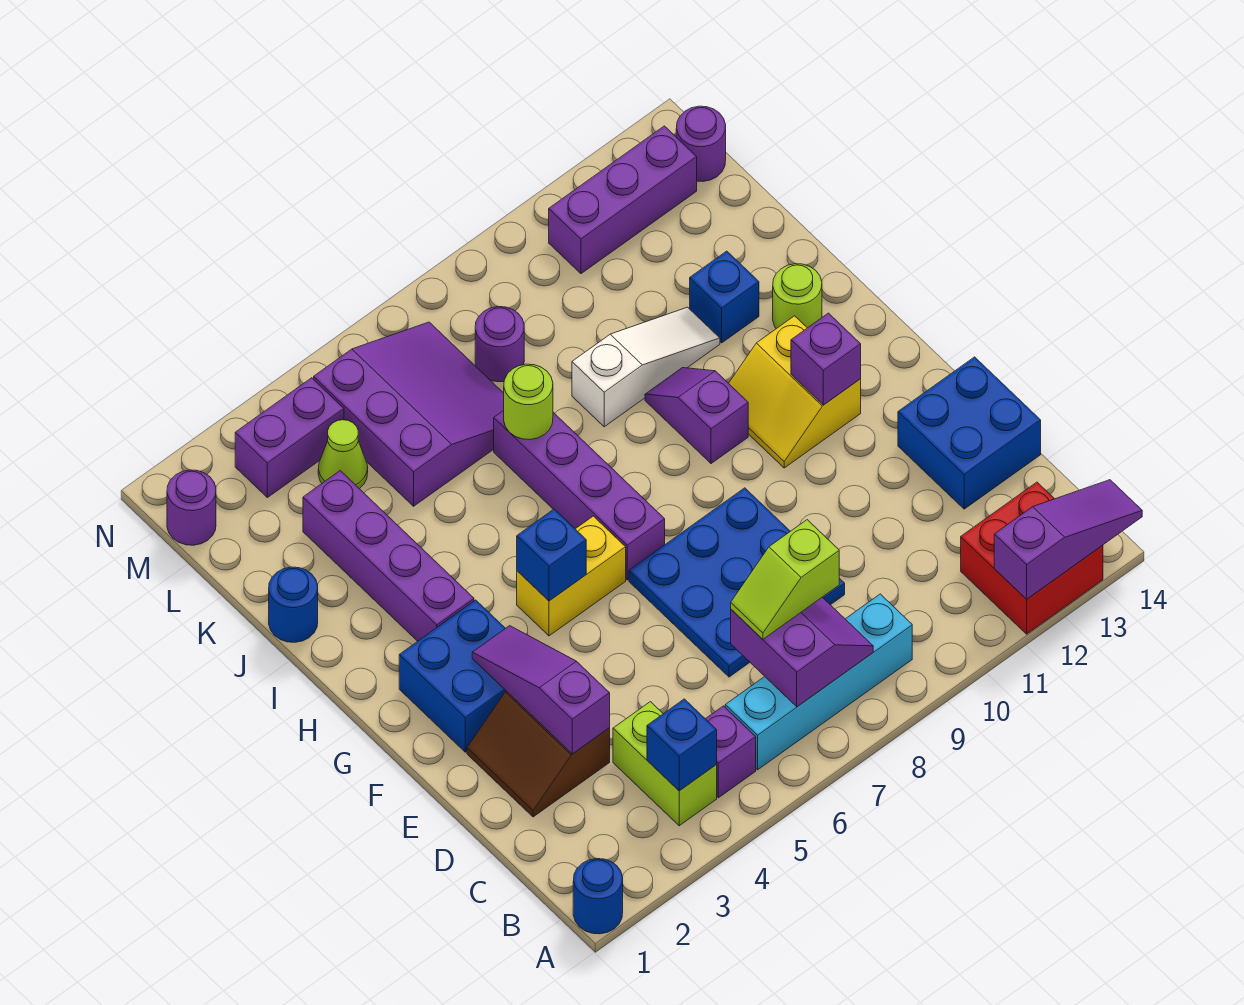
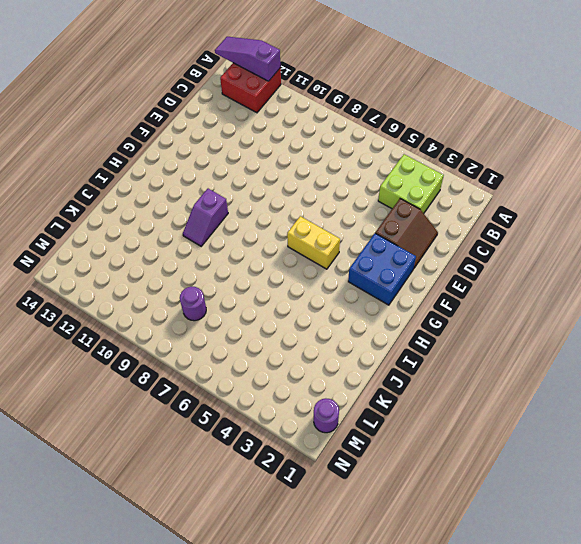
lime 2x2 brick [378,154,444,213] -> lime 1x2 brick [613,702,717,826]
none -> blue 1x1 round brick [573,859,623,934]
none -> purple 1x1 brick [706,706,756,798]
none -> cyan 1x4 brick [725,594,912,770]
none -> blue 3x3 plate [629,488,845,677]

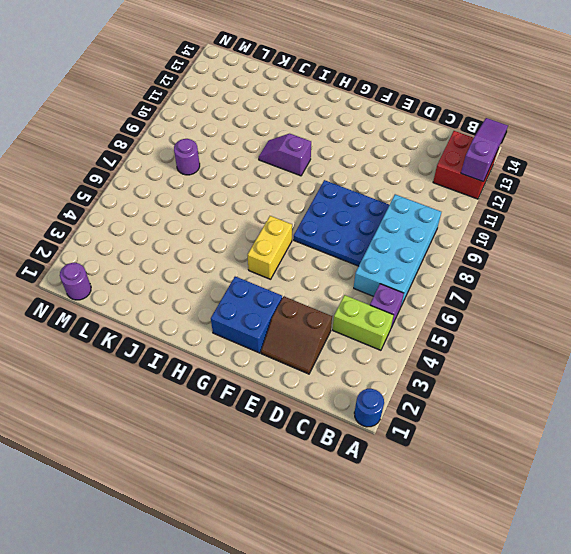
cyan 2x4 brick [354,194,441,306] -> cyan 1x4 brick [725,594,912,770]
none -> blue 2x2 brick [898,357,1041,509]
none -> purple 1x4 brick [494,410,665,580]
none -> yellow 2x2 slope [729,316,861,468]
none -> purple 1x4 brick [303,471,474,641]

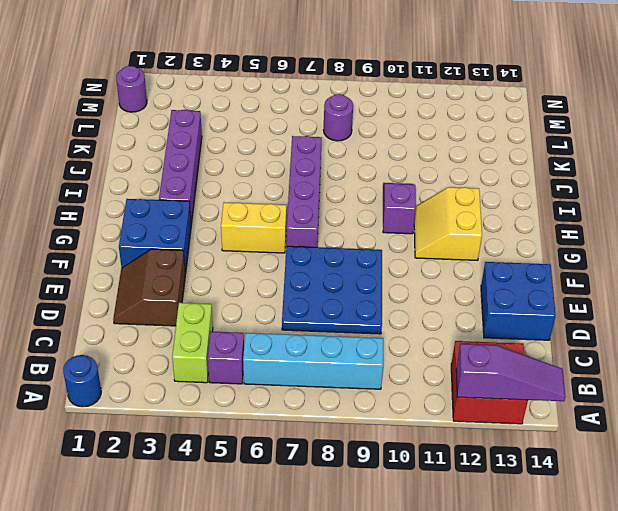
none -> lime 1x1 round brick [773,264,822,329]
none -> blue 1x1 round brick [269,567,318,642]
none -> white 1x3 slope [572,307,720,427]
none -> blue 1x1 brick [690,251,759,343]

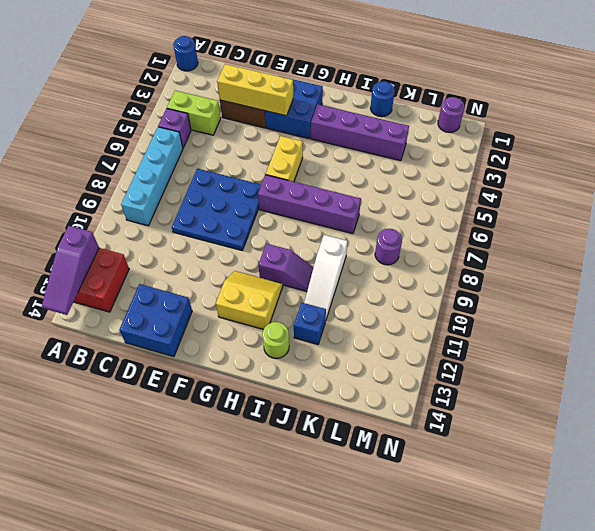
yellow 1x3 brick [217,64,293,116] -> purple 1x3 slope [472,626,610,754]
none -> purple 3x3 slope [314,322,504,506]
none -> lime 1x1 cone [318,420,368,489]
none -> purple 1x2 brick [235,378,344,498]
none -> purple 1x3 brick [549,126,697,274]

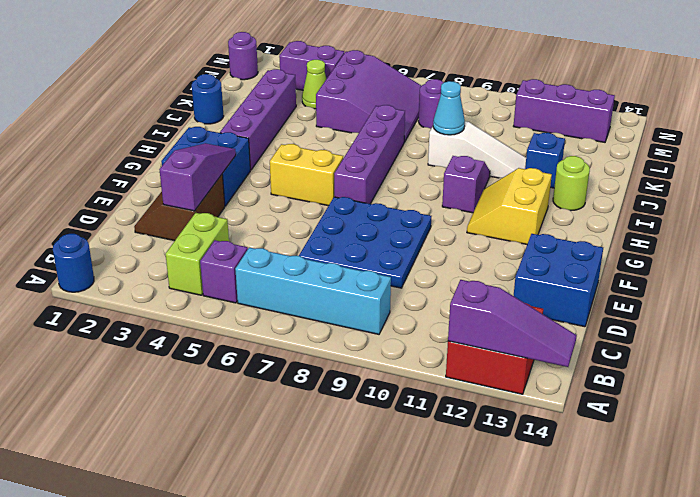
cyan 1x1 cone [433,81,465,135] -> none
none -> purple 1x1 round brick [676,106,726,182]
none -> blue 1x1 brick [647,699,717,791]
none -> purple 2x2 slope [731,597,873,707]
none -> blue 1x1 brick [517,509,586,601]

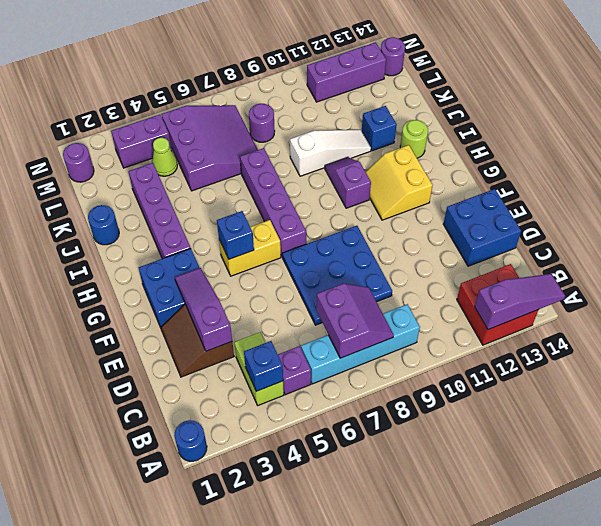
none -> purple 1x1 brick [791,313,861,405]
none -> lime 1x1 round brick [504,364,553,440]
none -> lime 1x2 slope [731,520,839,639]

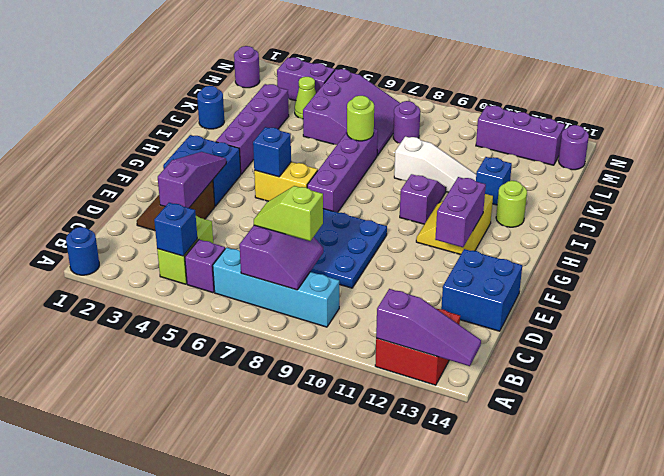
purple 1x2 brick [435,177,486,247] -> purple 1x1 brick [791,313,861,405]

